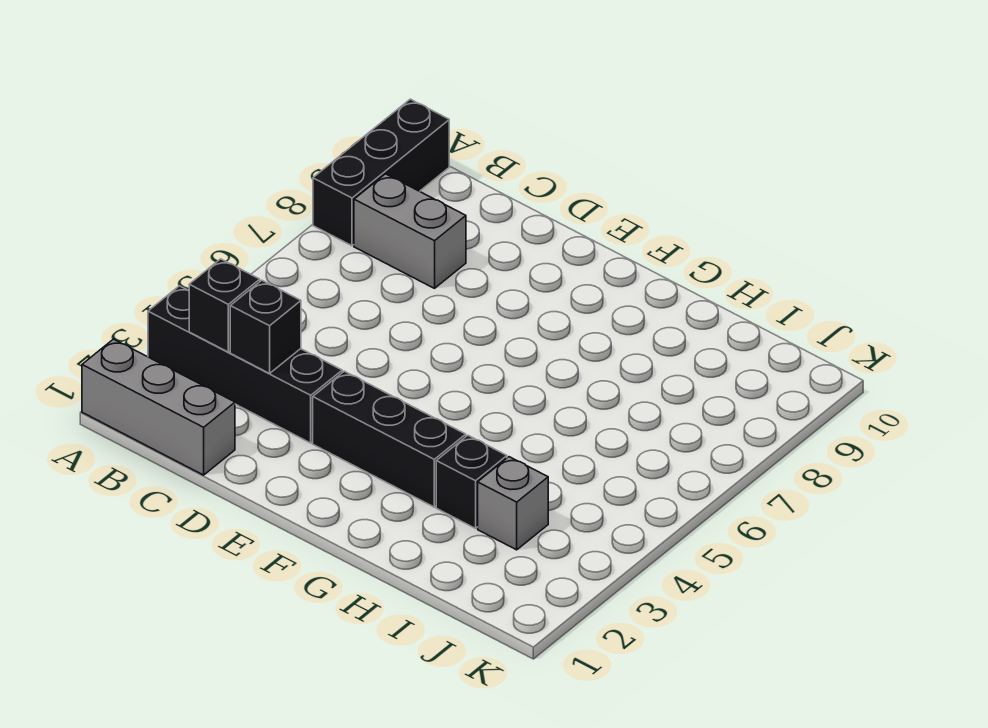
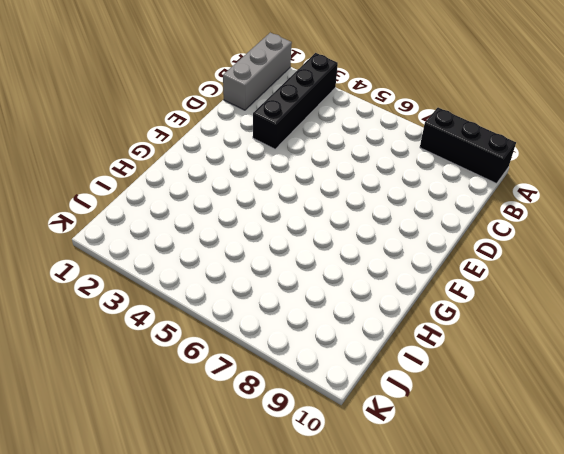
none -> grey 1x2 brick [354,174,466,288]
none -> black 1x3 brick [313,371,466,507]

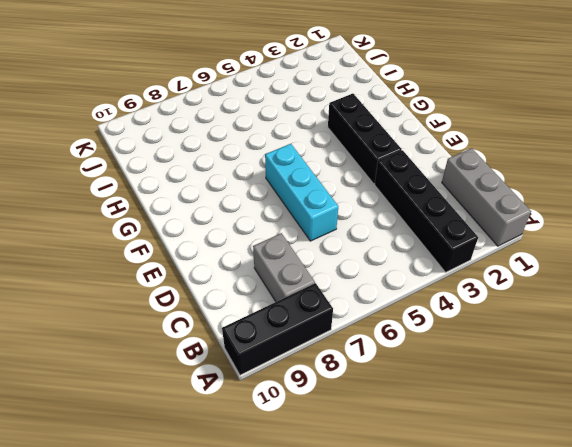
cyan 1x3 brick [265,144,338,241] -> none
none -> black 1x1 brick [436,435,507,528]
none -> grey 1x1 brick [478,457,548,550]

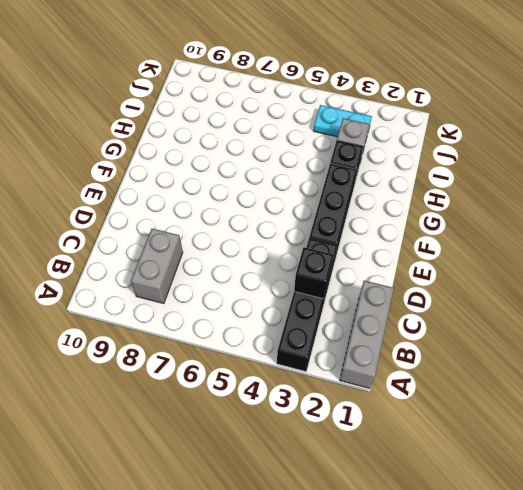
cyan 1x2 plate [313,105,372,139] -> none
none -> black 1x3 brick [313,99,449,246]
none -> black 1x1 brick [189,259,260,352]

